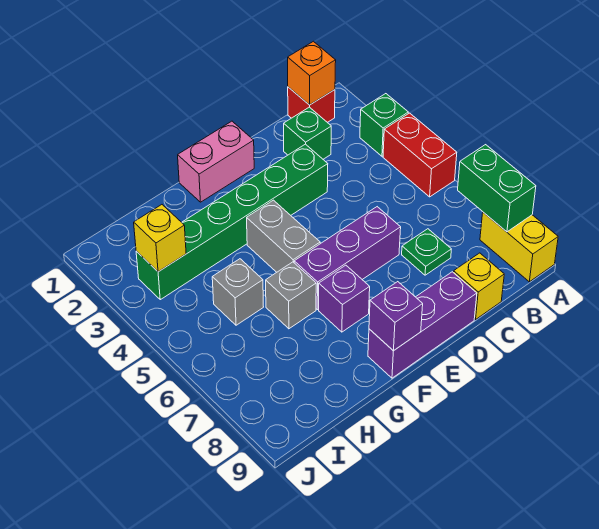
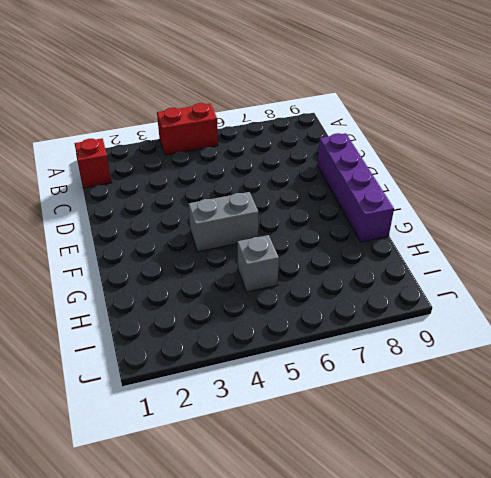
purple 1x4 brick [317,133,394,242] -> purple 1x3 brick [368,272,477,378]
none -> green 1x1 brick [360,94,408,156]
none -> yellow 1x2 brick [480,212,558,282]
none -> green 1x1 brick [284,107,331,159]

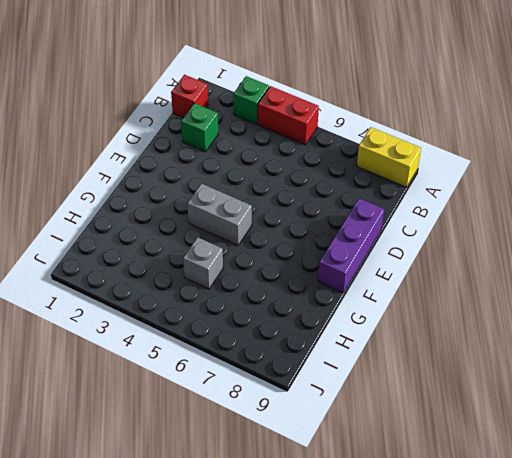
none -> green 1x1 plate [402,229,451,275]
none -> yellow 1x1 brick [453,253,504,319]
none -> green 1x6 brick [136,144,328,300]

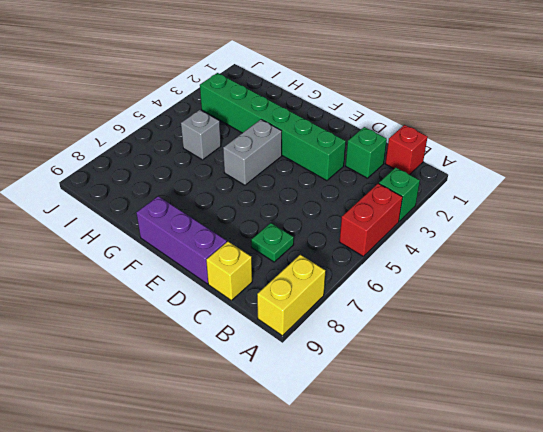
none -> purple 1x3 brick [294,207,401,310]
none -> pink 1x2 brick [178,121,254,202]
none -> purple 1x1 brick [319,265,370,332]

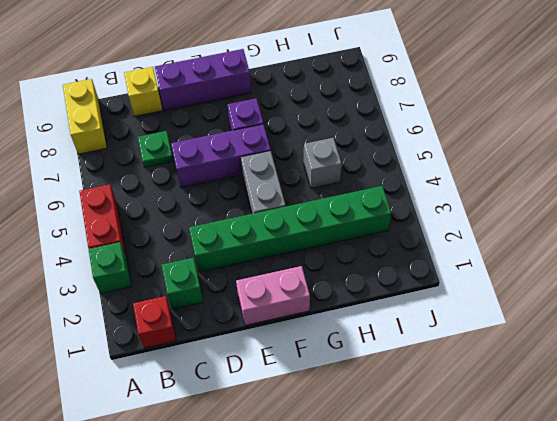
none -> grey 1x1 brick [266,262,316,329]
none -> green 1x2 brick [458,145,536,232]
none -> orange 1x1 brick [288,41,336,105]

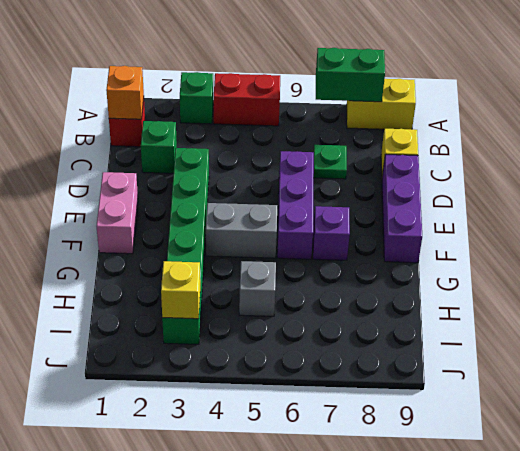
none -> grey 1x1 brick [266,262,316,329]
none -> purple 1x1 brick [369,282,423,351]

